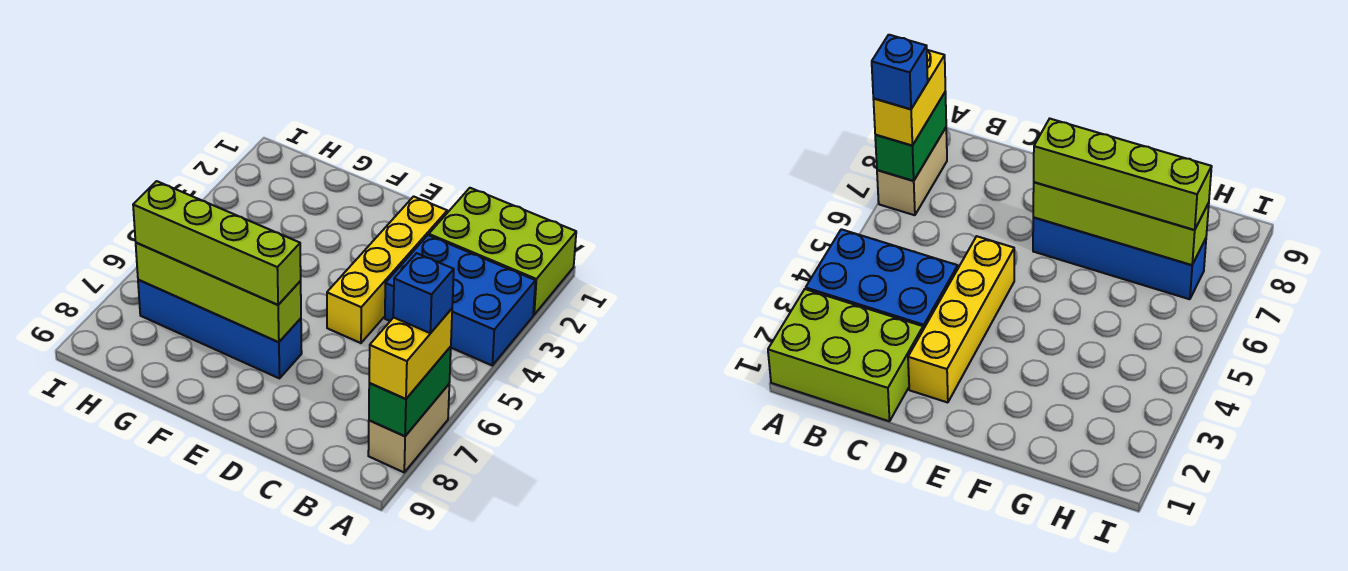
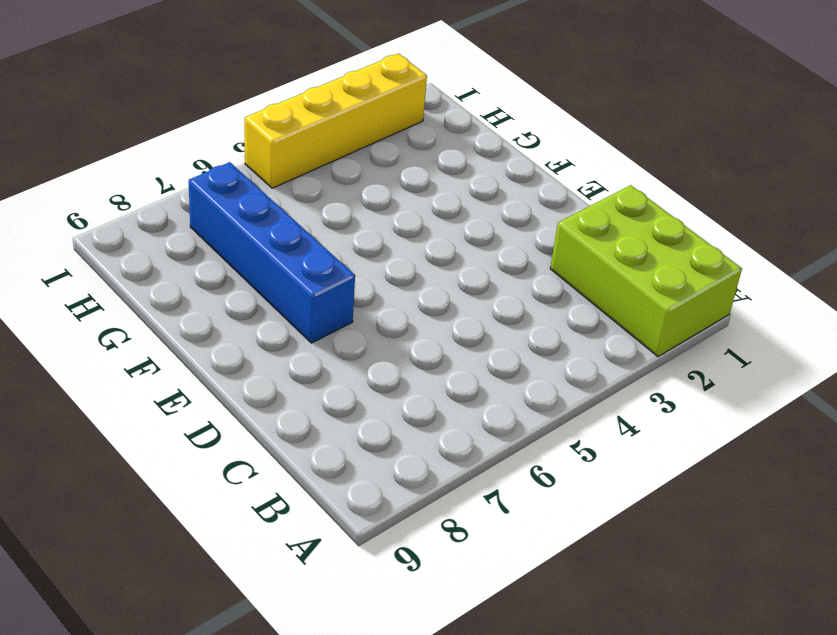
yellow 1x4 brick [245,54,427,188] -> yellow 1x4 brick moved to [327,196,447,343]
none -> blue 2x3 brick [385,235,535,365]
none -> tan 1x2 brick [368,384,449,472]

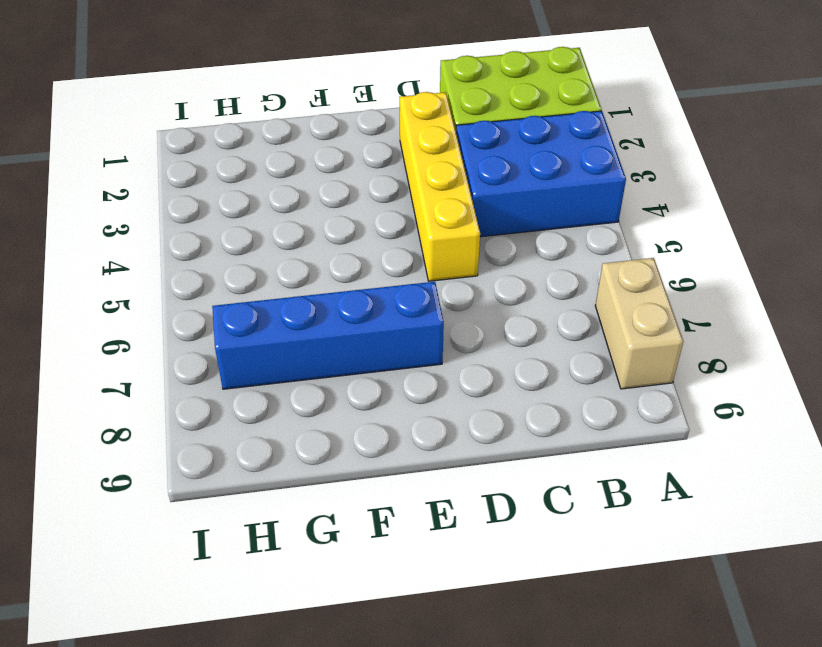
none -> green 1x2 brick [369,346,451,436]
none -> lime 1x4 brick [136,243,301,342]

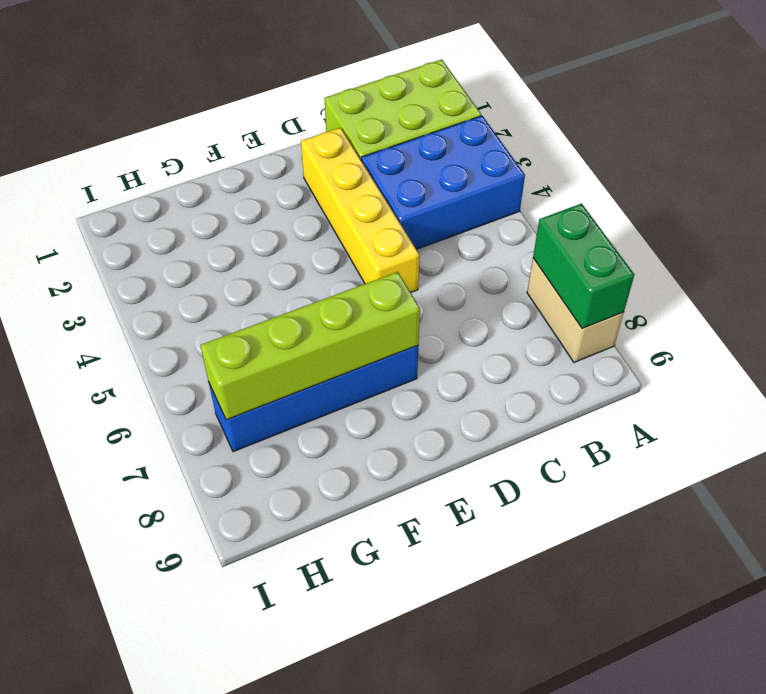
none -> yellow 1x2 brick [369,309,452,399]
none -> lime 1x4 brick [133,181,301,305]

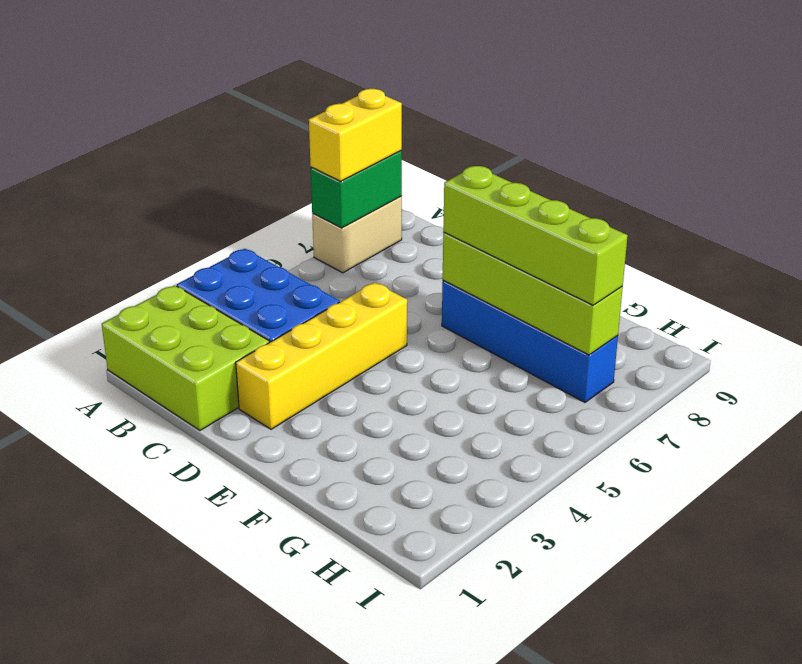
none -> blue 1x1 brick [393,253,454,333]

